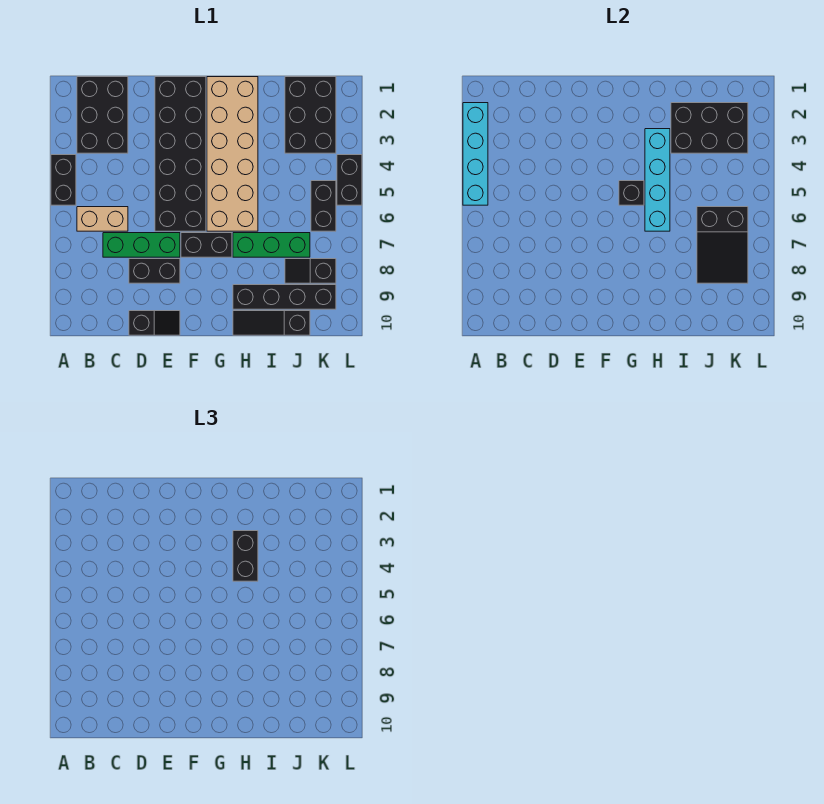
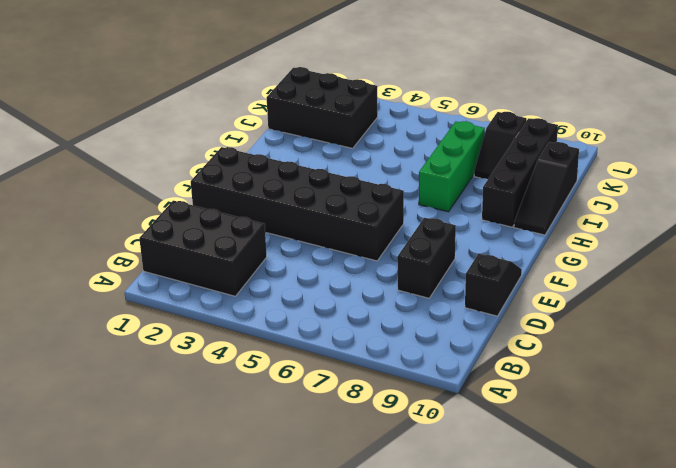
none -> black 1x2 brick [51,155,76,205]
none -> tan 1x2 brick [77,207,128,231]
none -> green 1x3 brick [103,233,180,257]

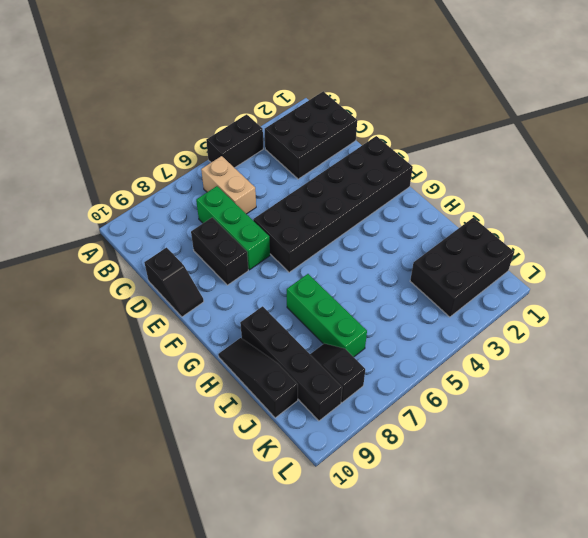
none -> black 1x2 brick [181,233,232,257]
none -> tan 2x6 brick [207,77,258,231]
none -> black 1x2 brick [311,181,336,231]

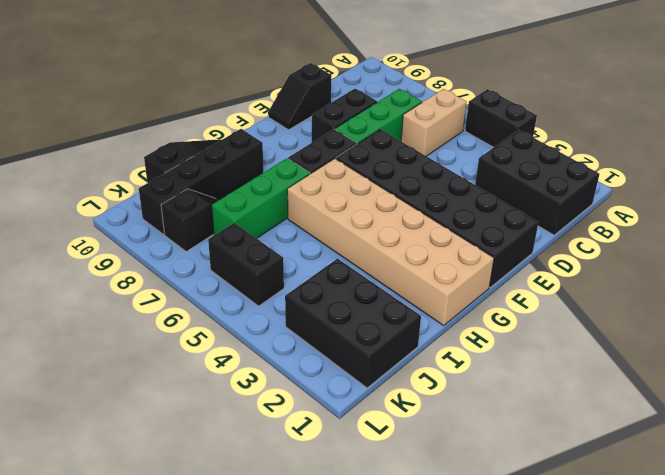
none -> black 1x2 brick [337,155,362,205]
none -> cyan 1x4 brick [463,103,488,205]
none -> black 1x1 brick [619,181,644,205]

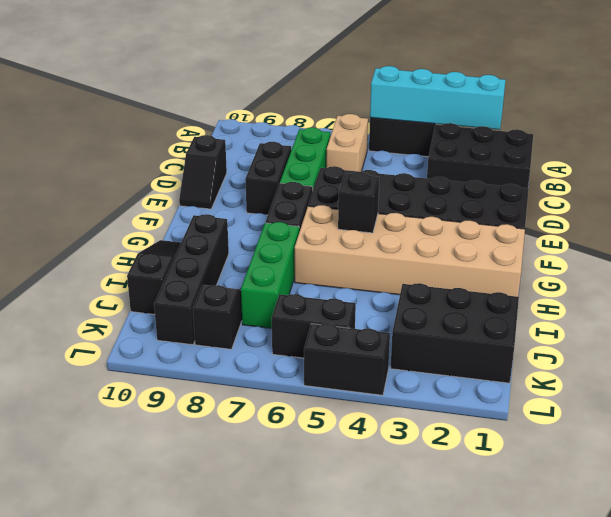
none -> cyan 1x4 brick [645,129,670,231]
none -> black 2x3 brick [671,103,748,153]
none -> black 2x3 slope [697,207,748,283]

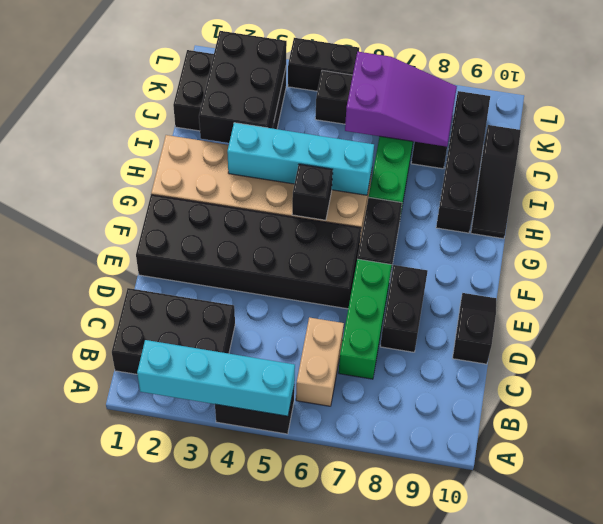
purple 2x3 slope [345,52,457,147] -> black 2x3 slope [697,207,748,283]
none -> black 1x2 brick [233,531,258,581]

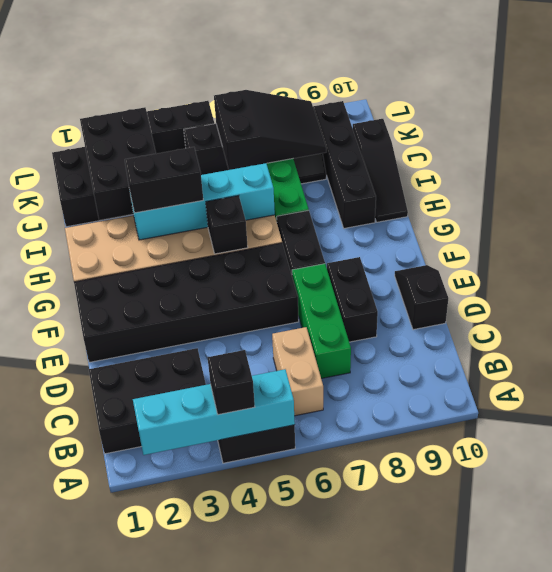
black 1x1 brick [208,350,255,415] -> none

